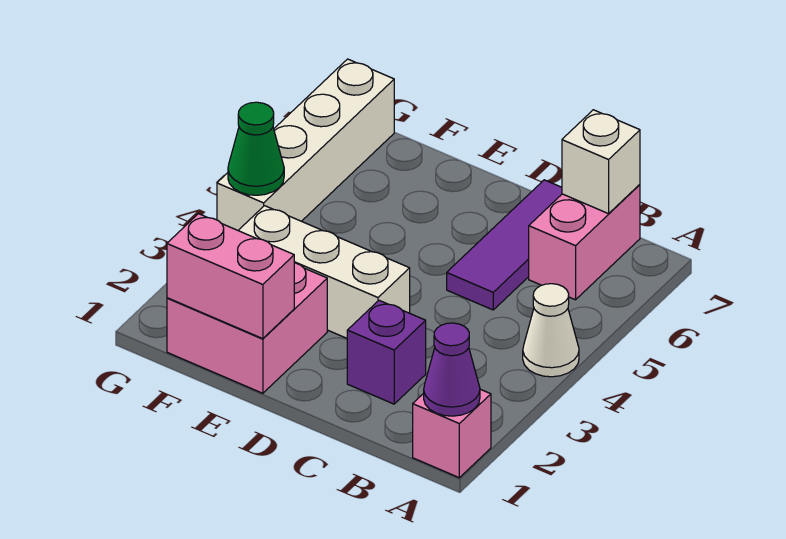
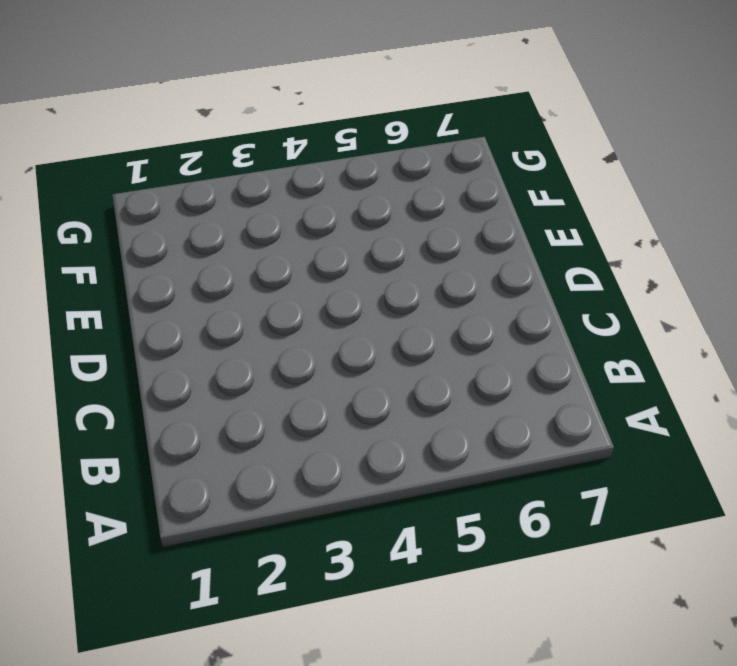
none -> pink 1x1 brick [413,389,491,478]
none -> white 1x1 cone [523,284,579,377]
none -> pink 1x2 brick [529,185,640,300]

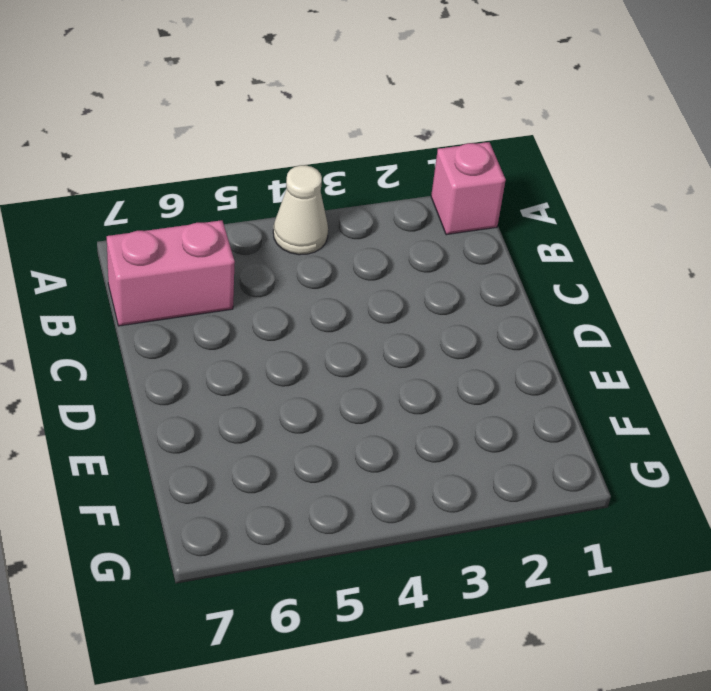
none -> purple 1x1 brick [347,300,426,404]
none -> purple 1x3 tile [447,180,562,310]
none -> white 1x3 brick [238,206,410,338]

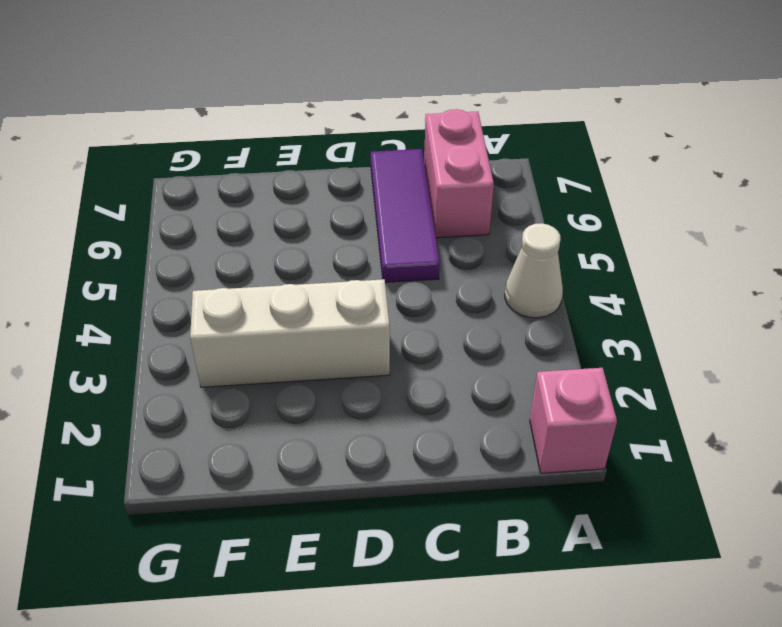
none -> purple 1x1 brick [347,300,426,404]
none -> pink 2x2 brick [167,263,327,393]
none -> white 1x4 brick [217,59,394,230]

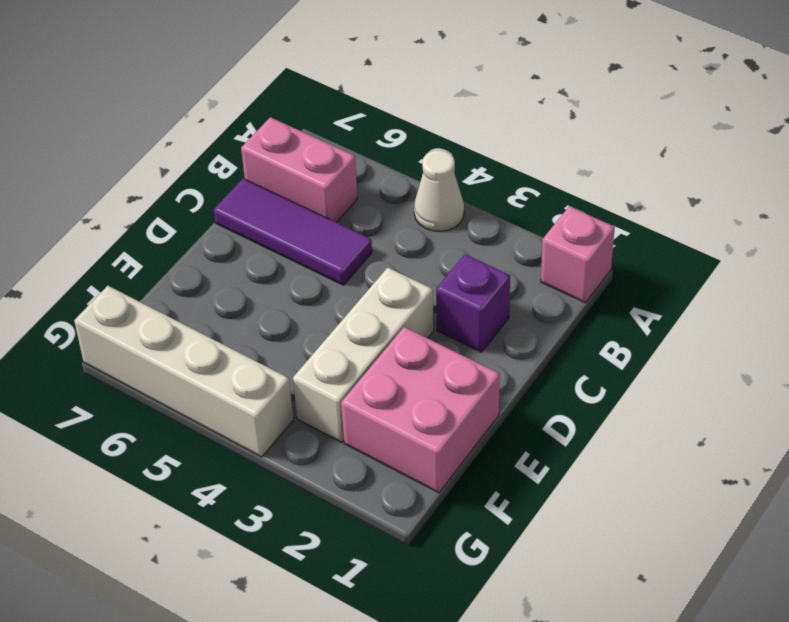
none -> purple 1x1 cone [424,323,480,416]
none -> white 1x1 brick [562,110,640,214]
none -> pink 1x2 brick [167,214,294,339]

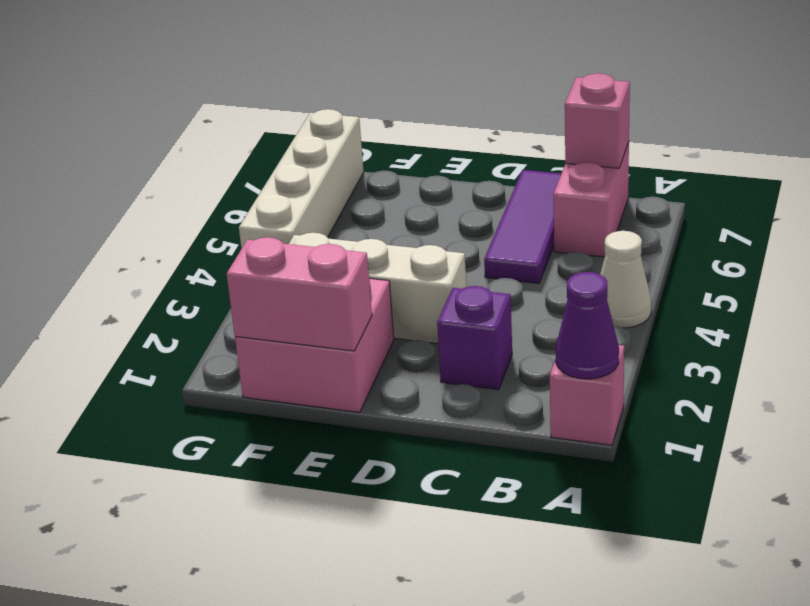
pink 1x1 brick [565,73,630,168] -> white 1x1 brick [562,110,640,214]
none -> green 1x1 cone [228,102,284,195]

